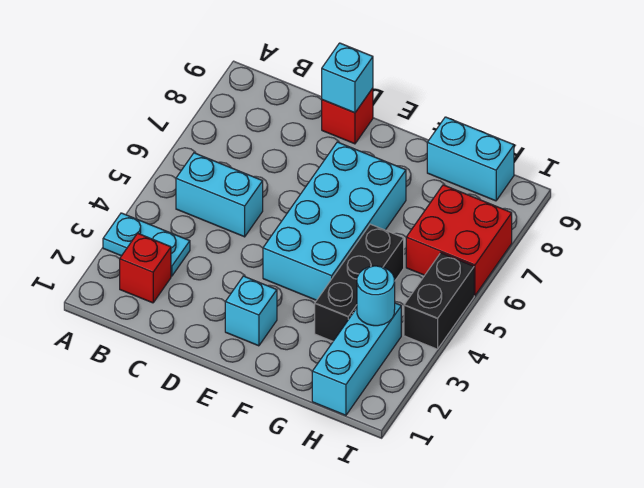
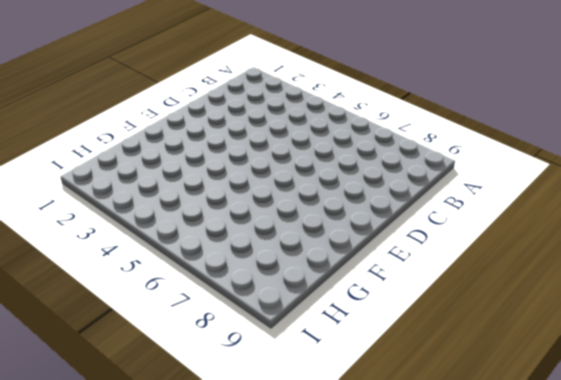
none -> cyan 1x2 plate [103,213,190,276]
none -> red 1x1 brick [120,233,171,303]
none -> cyan 1x2 brick [176,153,263,237]

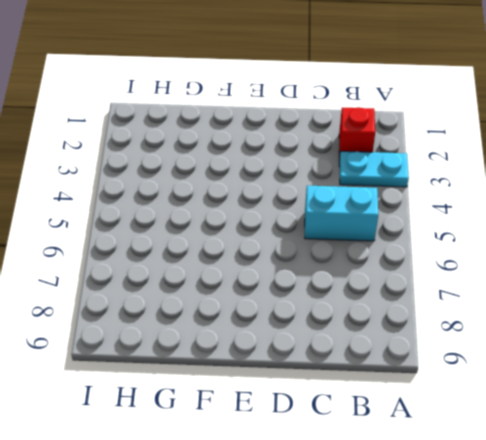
none -> red 1x1 brick [322,88,373,144]
none -> cyan 1x1 brick [225,276,277,346]
none -> cyan 2x4 brick [263,142,406,300]

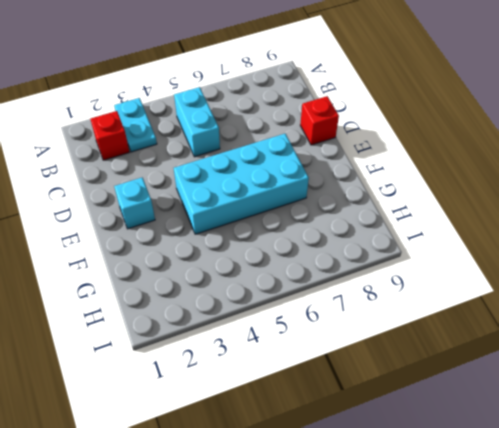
none -> black 1x3 brick [315,224,404,341]
none -> cyan 1x2 brick [427,117,514,201]
none -> cyan 1x3 brick [312,303,401,415]

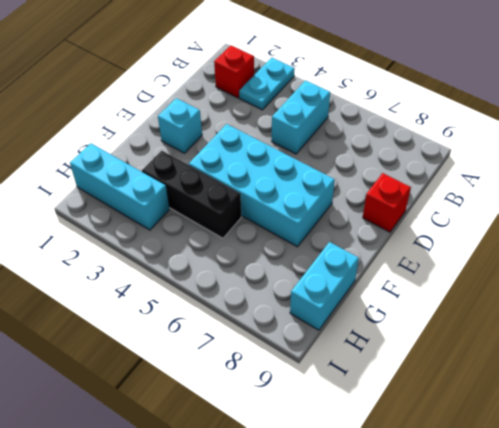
none -> red 2x2 brick [406,185,512,296]
none -> black 1x2 brick [404,253,474,349]
none -> cyan 1x1 brick [322,43,373,113]

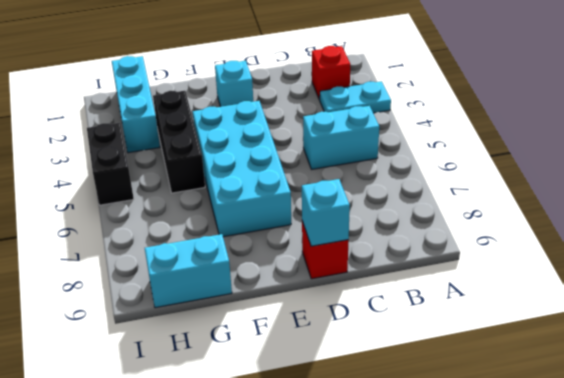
none -> red 2x2 brick [406,185,512,296]
none -> cyan 1x1 round brick [357,266,395,326]

